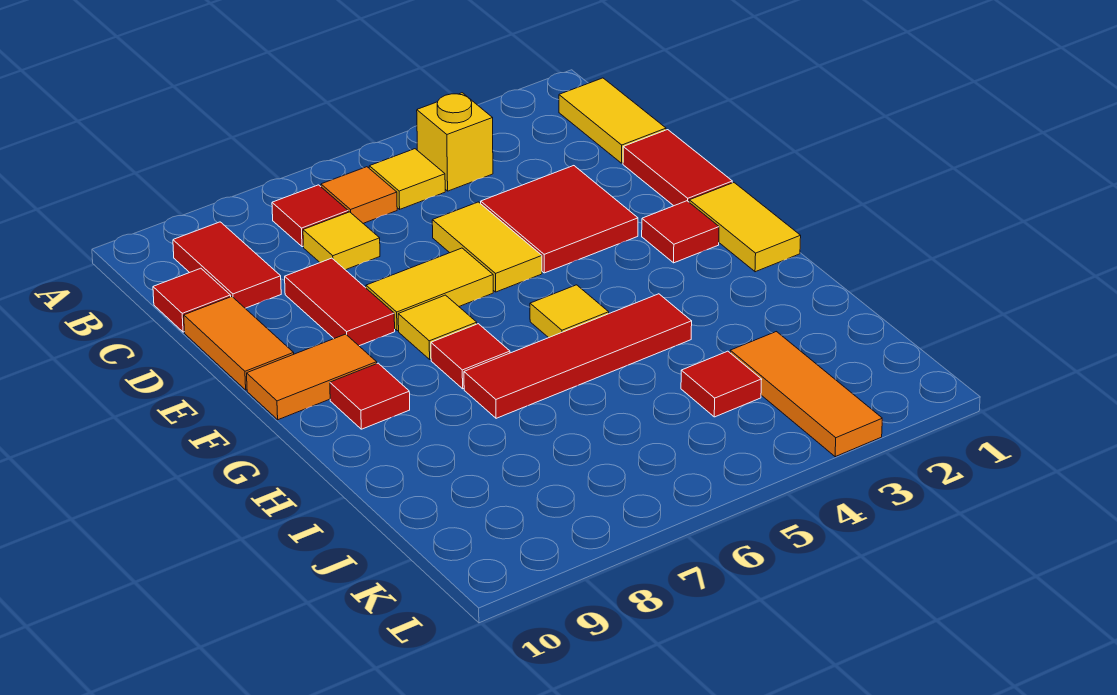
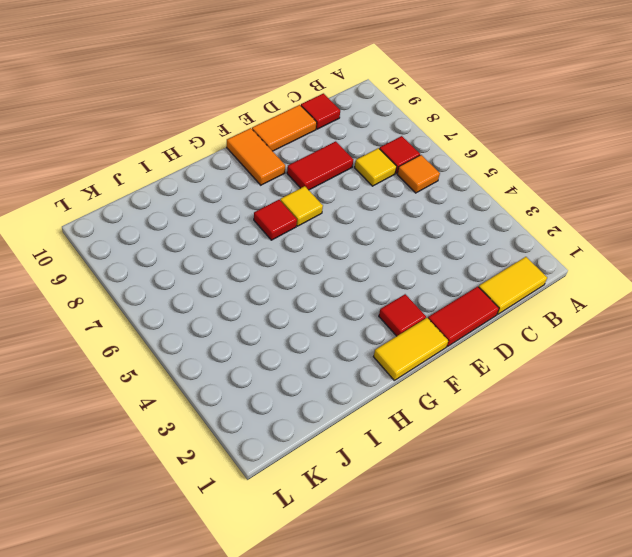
none -> yellow 1x1 brick [417,93,493,191]
none -> yellow 1x1 tile [369,149,445,209]
none -> red 1x2 tile [173,222,281,308]

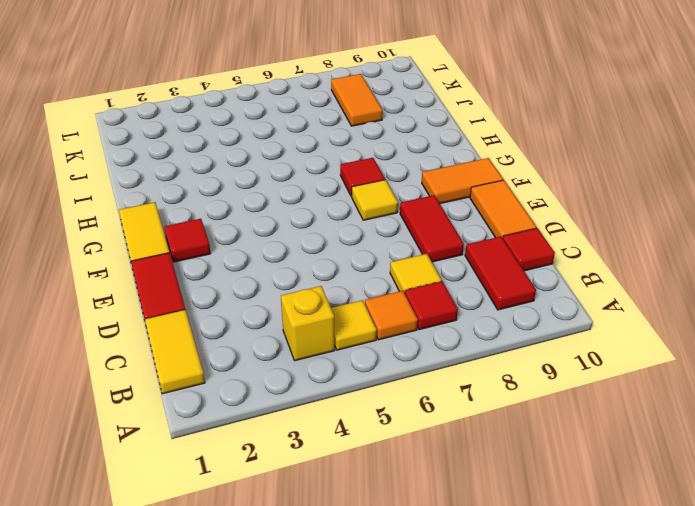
orange 1x2 tile [331,74,383,126] -> none
none -> red 2x2 tile [481,166,638,273]
none -> yellow 1x2 tile [432,202,542,292]
none -> yellow 1x2 tile [366,248,493,331]

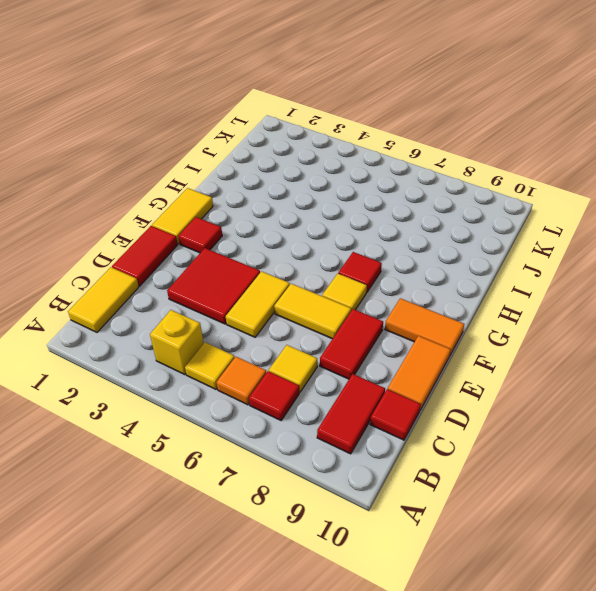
none -> yellow 1x1 tile [530,285,609,338]
none -> red 1x1 tile [330,363,410,429]
none -> red 1x4 tile [464,294,692,418]

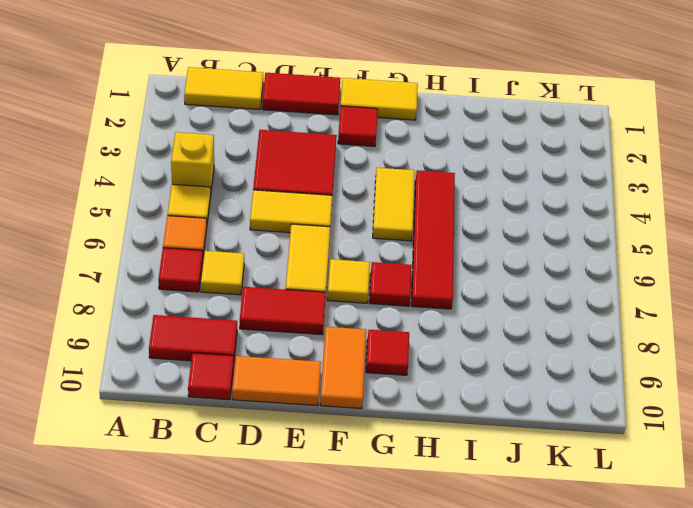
yellow 1x2 tile [373,168,415,241] -> yellow 1x1 tile [530,285,609,338]
none -> orange 1x3 tile [730,332,882,457]
none -> red 1x1 tile [681,351,762,417]

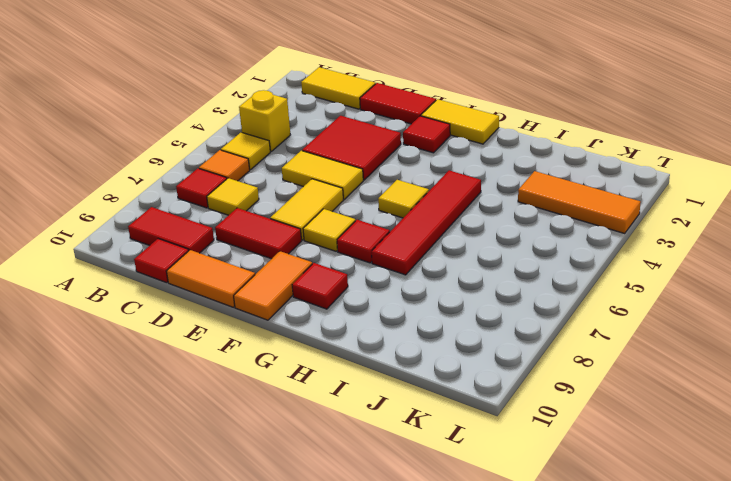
none -> red 1x1 tile [681,351,762,417]

